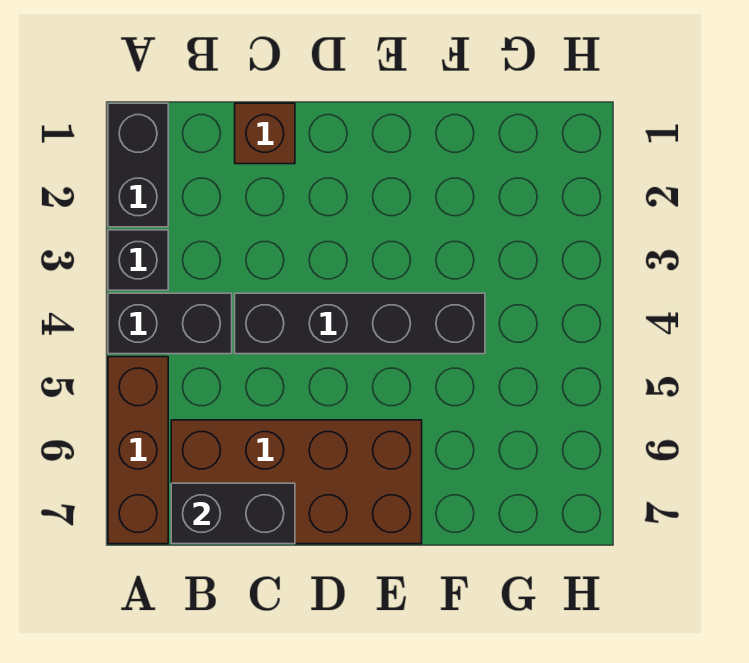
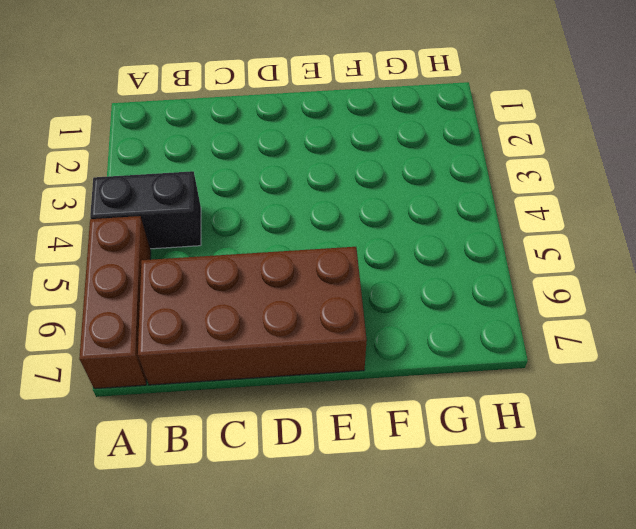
none -> black 1x2 brick [108,103,168,227]
none -> black 1x1 brick [108,230,168,290]

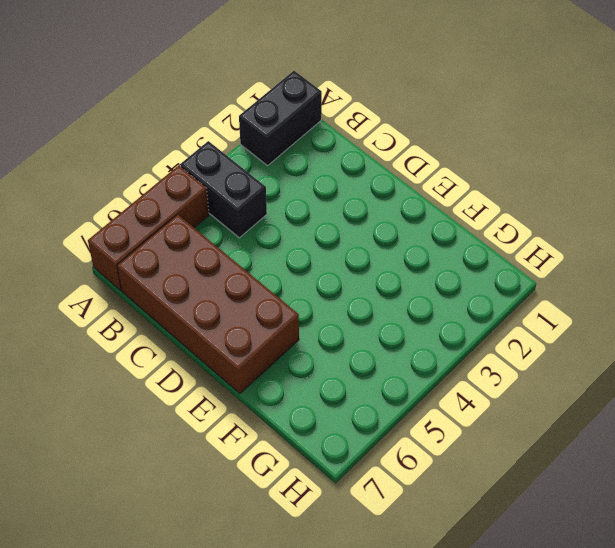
none -> black 1x1 brick [108,230,168,290]
none -> brown 1x1 brick [235,103,295,164]

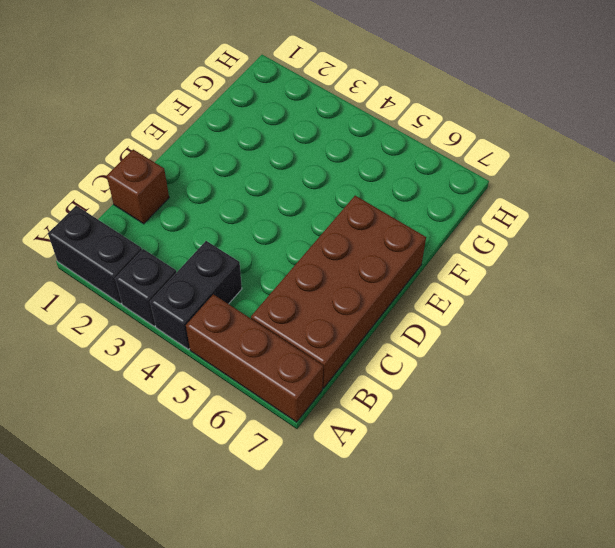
none -> black 1x4 brick [235,293,485,354]
none -> black 1x2 brick [171,483,295,544]

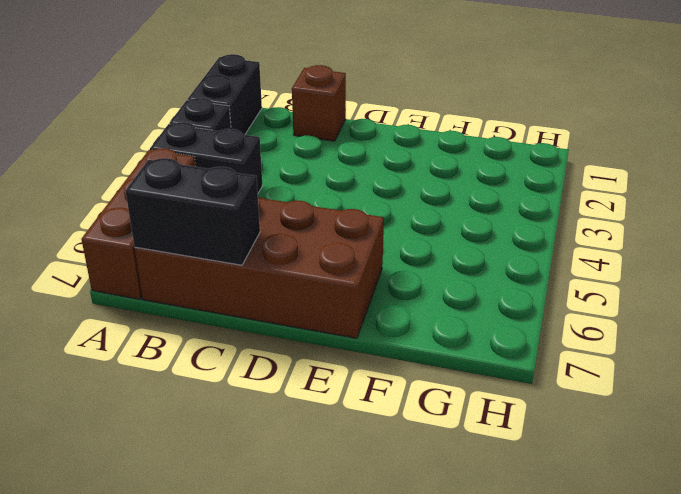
none -> black 1x4 brick [235,293,485,354]

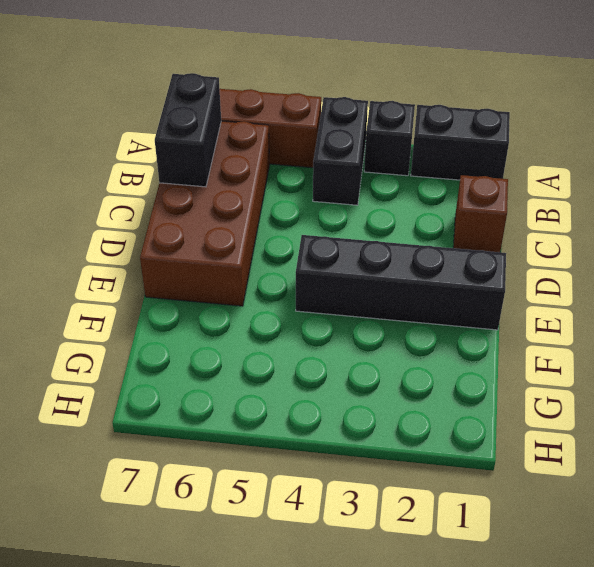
black 1x4 brick [296,235,506,330] -> black 1x4 brick turned to [235,293,485,354]

